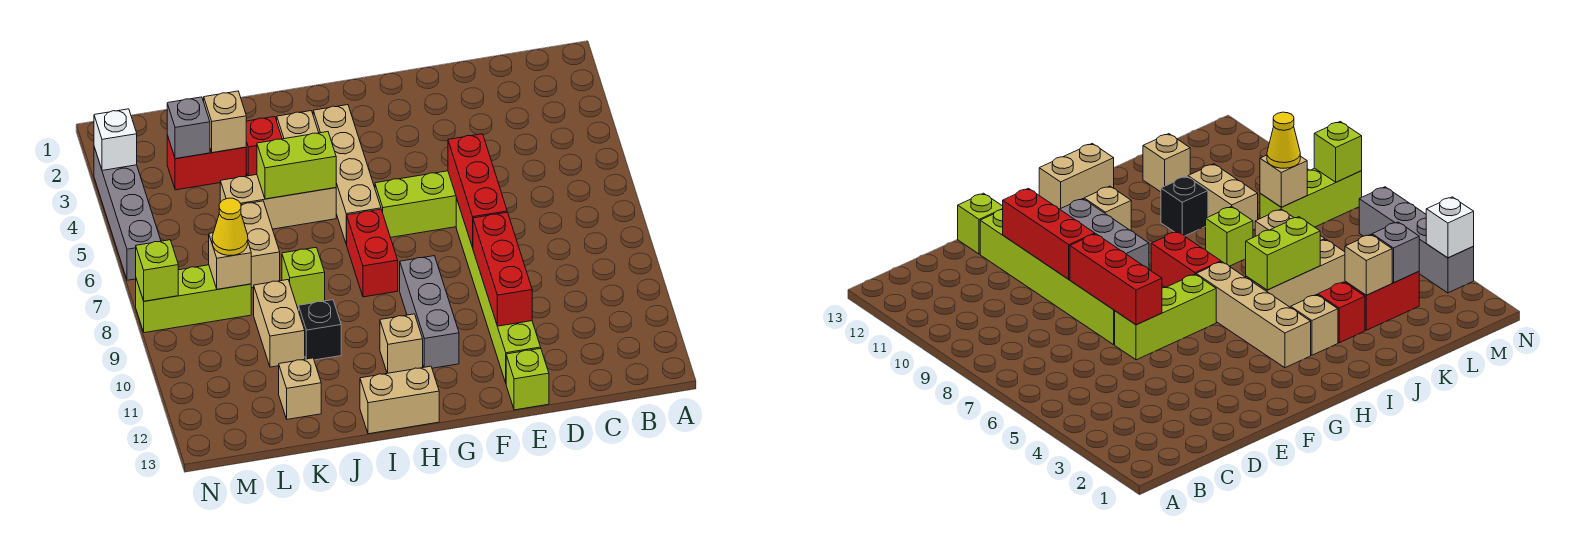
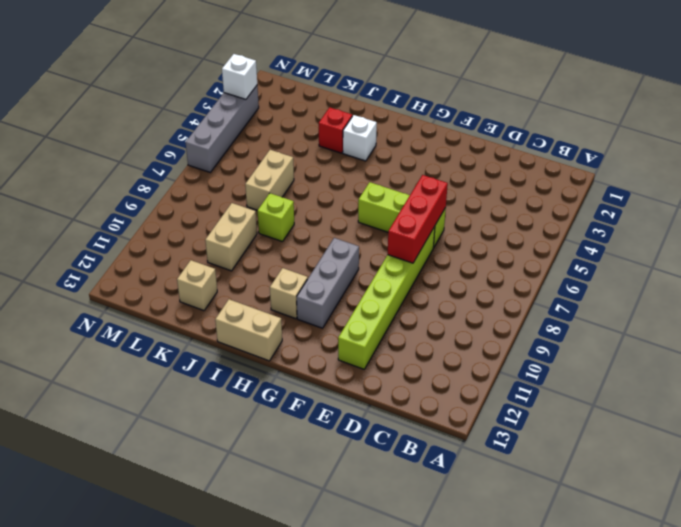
white 1x1 brick [343,115,377,161] -> tan 1x1 brick [277,111,319,139]
none -> lime 1x1 brick [506,348,549,410]
none -> tan 1x4 brick [313,105,381,244]
none -> red 1x2 brick [346,209,398,297]

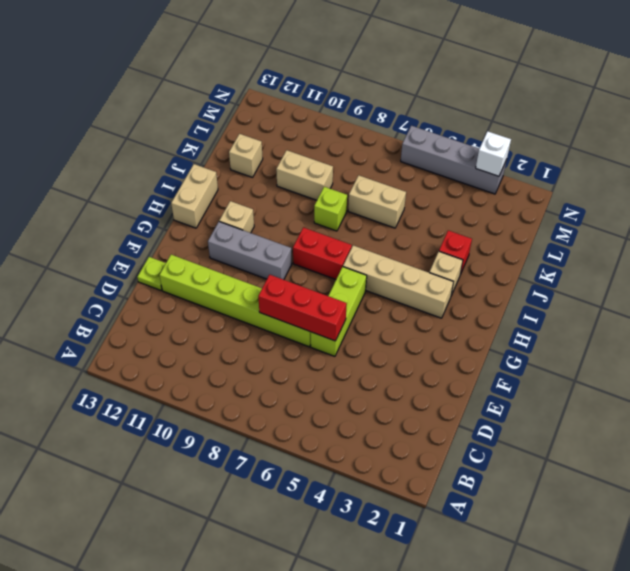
lime 1x1 plate [137,257,166,290] -> lime 1x1 brick [506,348,549,410]
none -> tan 1x3 brick [220,175,336,229]
none -> black 1x1 brick [299,300,341,360]
none -> red 1x2 brick [167,135,246,190]

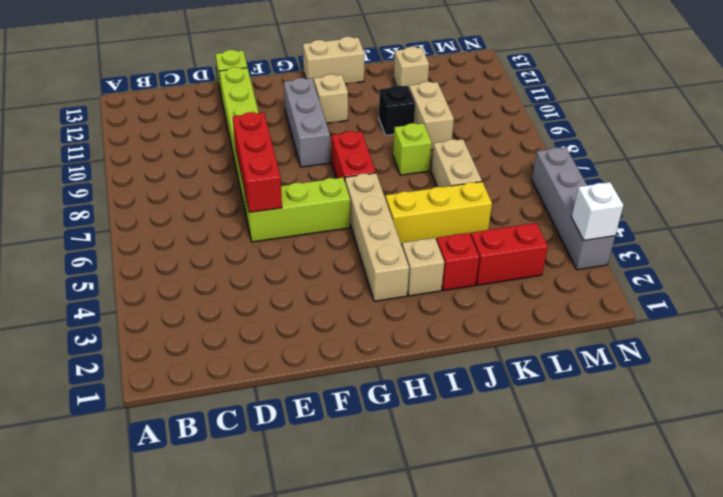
yellow 1x3 brick [385,182,492,245] -> tan 1x3 brick [220,175,336,229]
none -> lime 1x3 brick [136,265,251,333]
none -> red 1x3 brick [473,212,532,326]
none -> lime 1x2 brick [257,132,336,199]

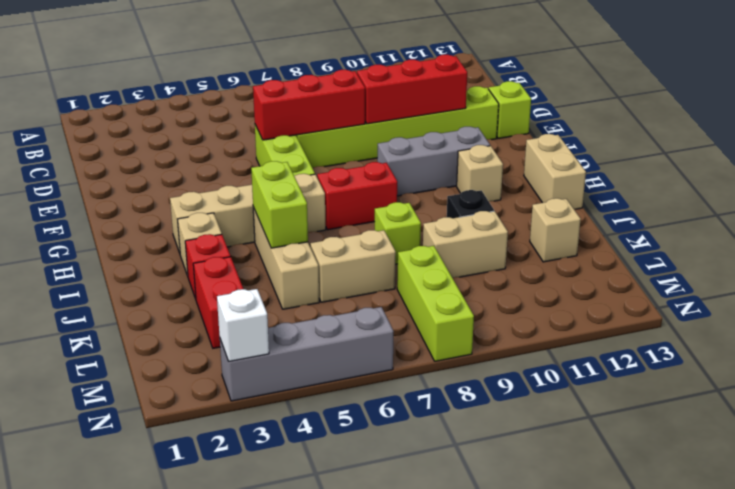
none -> tan 1x1 brick [204,91,246,153]
none -> grey 1x1 brick [167,97,210,159]
none -> tan 1x1 brick [209,233,251,289]

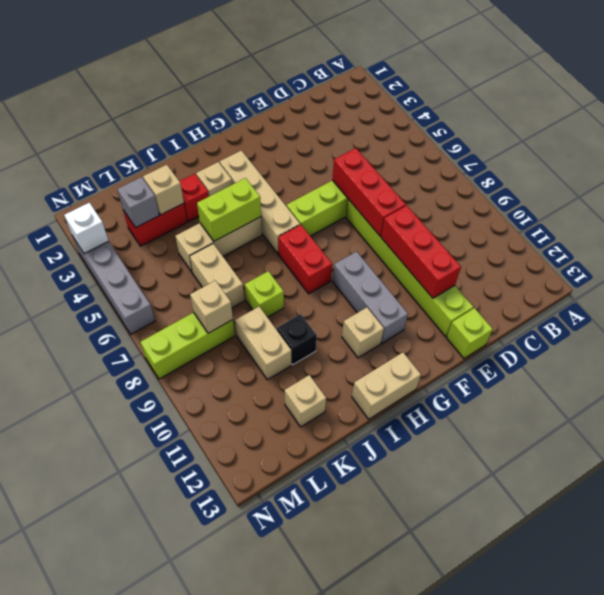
none -> lime 1x1 brick [136,240,178,301]
none -> yellow 1x1 cone [212,198,248,256]

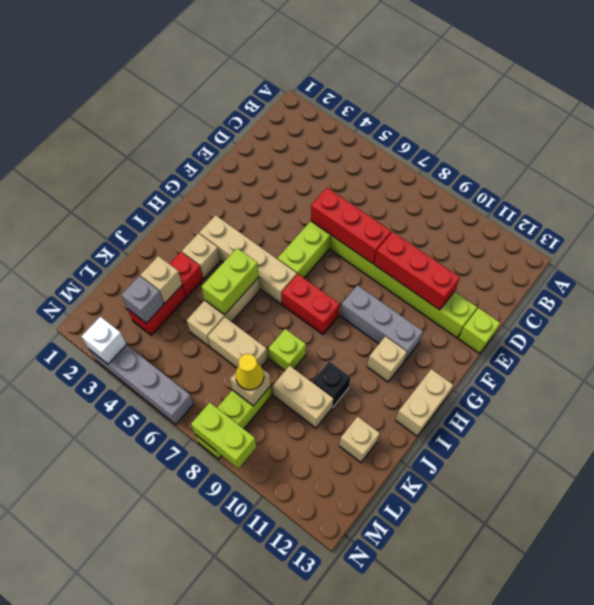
lime 1x2 brick [191,402,256,468] -> lime 1x1 brick [136,240,178,301]

